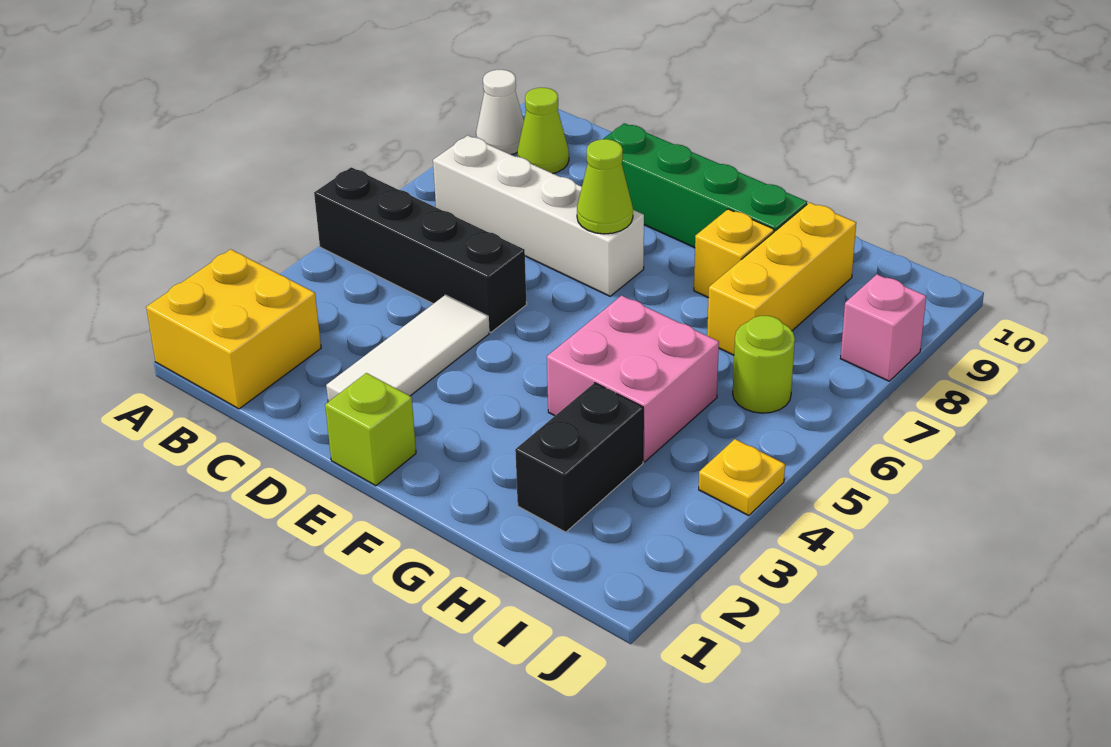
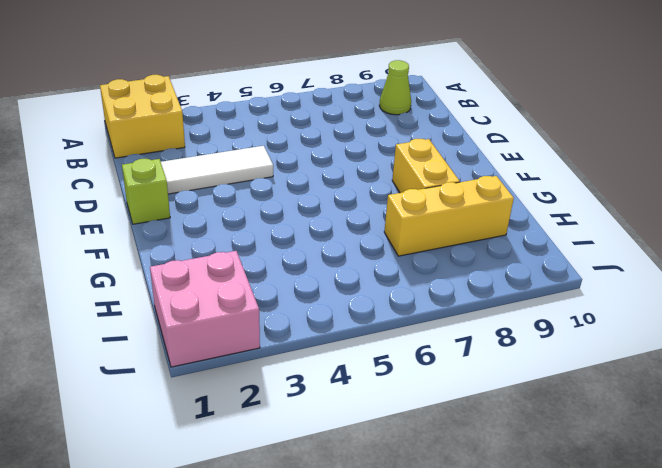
yellow 1x2 brick [392,139,460,193] -> yellow 1x1 brick [694,209,774,298]
pink 2x2 brick [150,251,260,367] -> pink 2x2 brick moved to [547,296,719,462]
none -> black 1x4 brick [314,167,527,333]
none -> white 1x1 cone [476,70,524,155]
none -> white 1x4 brick [433,136,644,296]

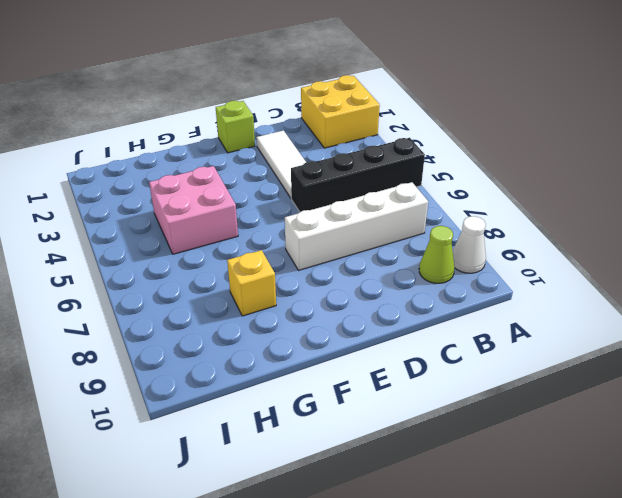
none -> green 1x4 brick [604,123,807,248]
none -> black 1x2 brick [515,383,643,532]
none -> yellow 1x3 brick [707,203,856,355]

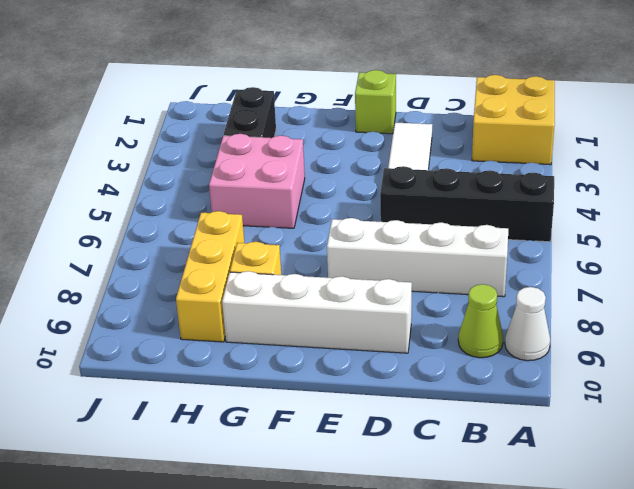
white 1x4 brick [222,271,412,353] -> green 1x4 brick [604,123,807,248]
none -> lime 1x1 round brick [733,316,795,413]
none -> yellow 1x1 plate [699,439,785,516]
none -> pink 1x1 brick [840,274,926,381]

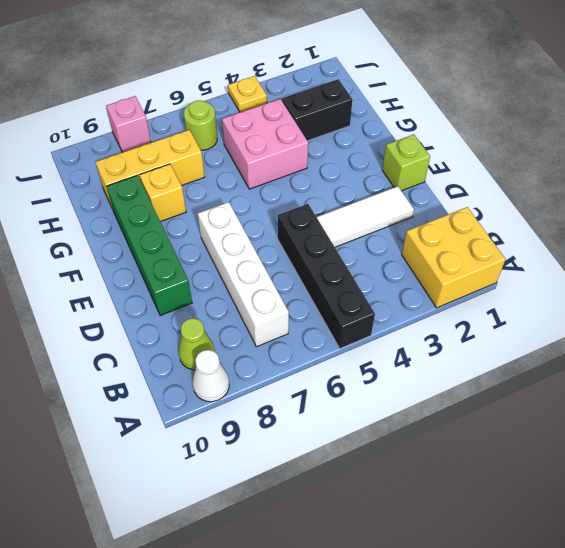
none -> lime 1x1 cone [577,139,633,234]

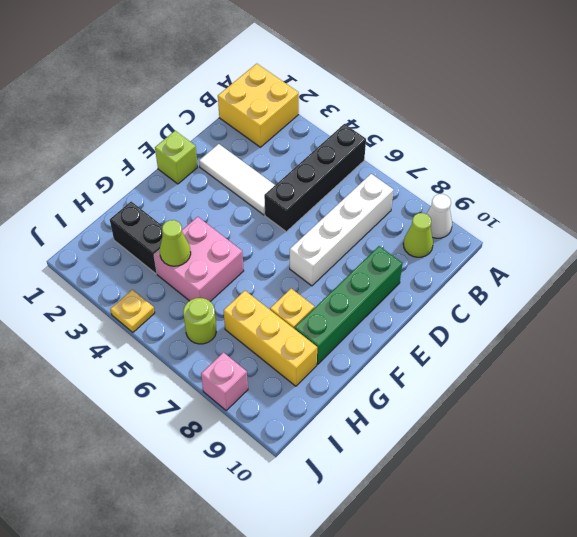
lime 1x1 cone [160,220,191,266] -> lime 1x1 cone moved to [577,139,633,234]

